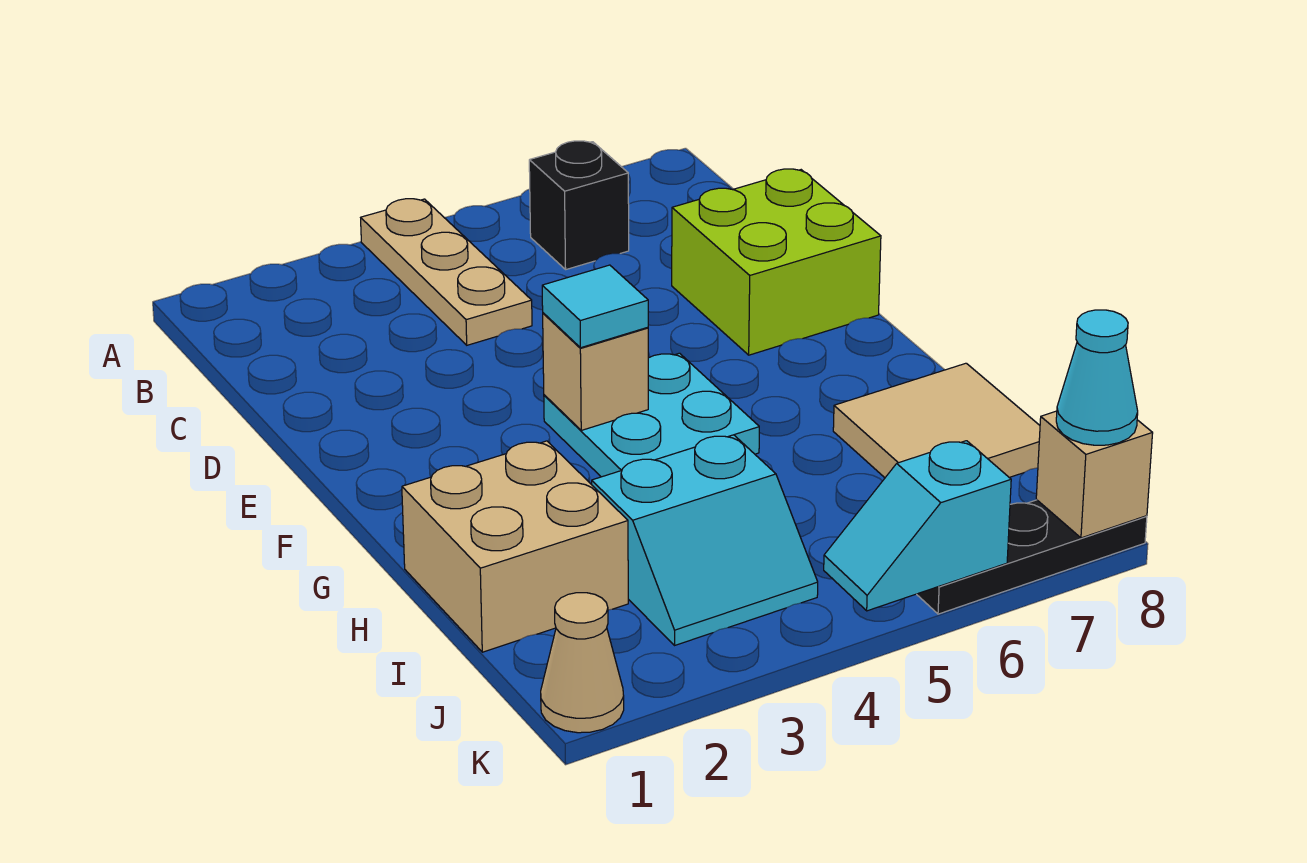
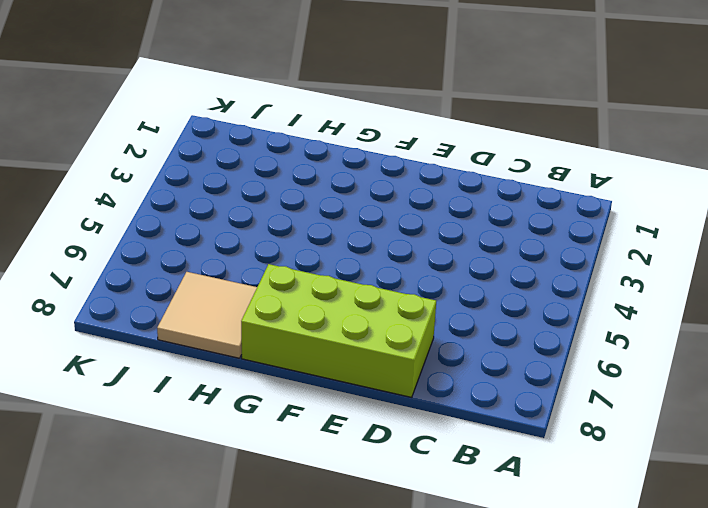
lime 2x4 brick [241,264,436,397] -> lime 2x2 brick [672,169,881,355]
none -> tan 1x3 plate [361,199,532,345]
none -> black 1x1 brick [529,141,629,269]
none -> cyan 2x2 plate [544,353,759,477]

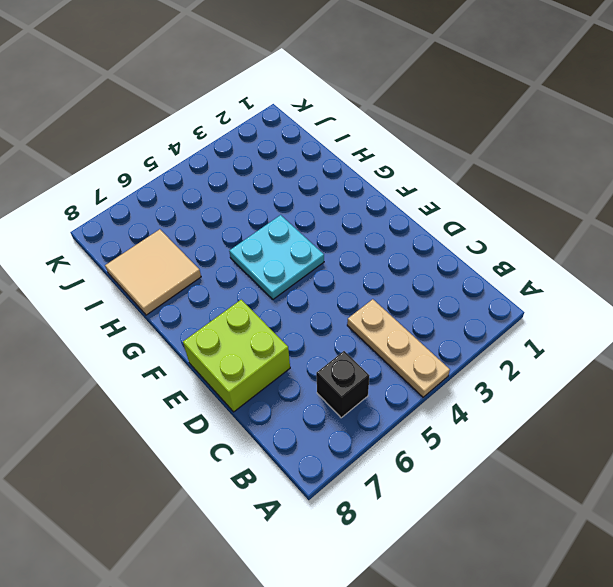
none -> tan 2x2 brick [402,441,628,652]
none -> cyan 2x2 slope [592,435,818,646]
none -> tan 1x1 cone [541,593,624,733]

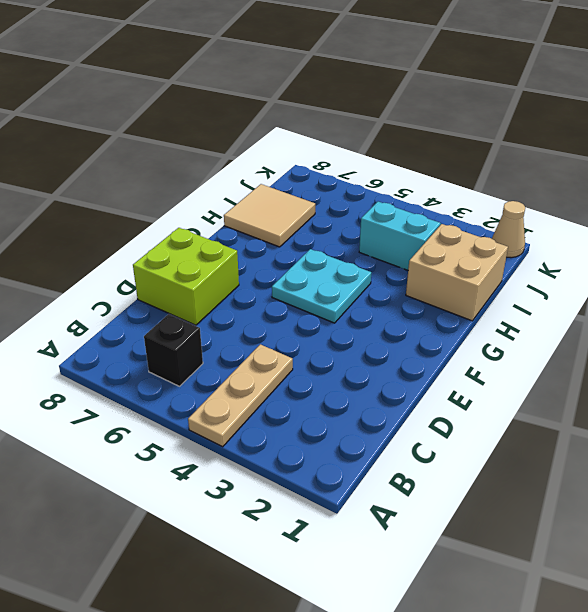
none -> black 1x3 plate [917,500,1147,614]
none -> tan 1x1 brick [543,313,648,430]
none -> cyan 1x2 slope [824,441,1011,611]

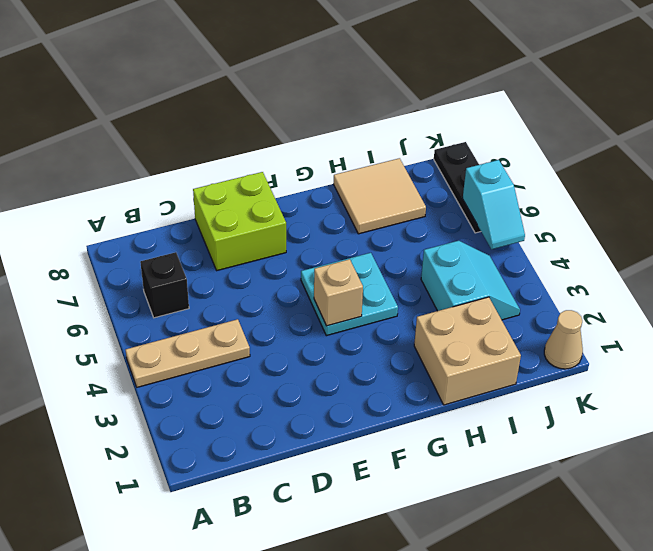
none -> tan 1x1 brick [1036,411,1153,538]
none -> cyan 1x1 tile [542,265,648,348]
none -> cyan 1x1 cone [1056,310,1138,445]

